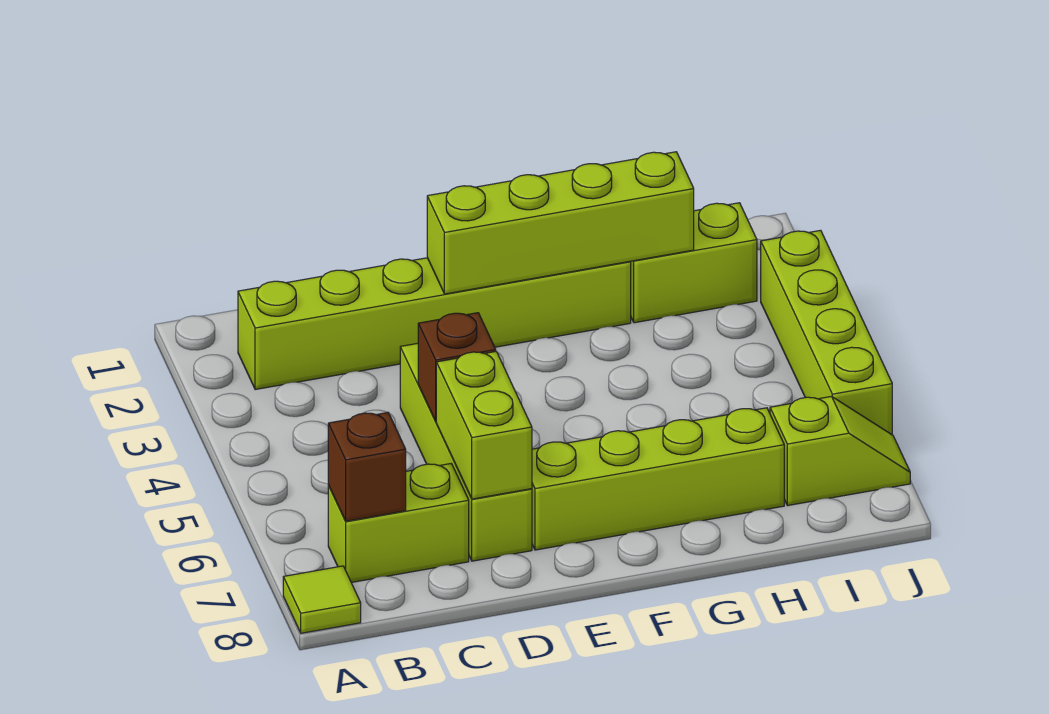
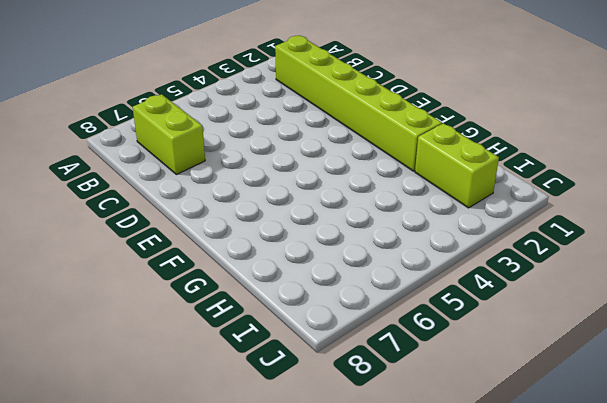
none -> lime 1x1 tile [283,566,361,633]
none -> lime 1x4 brick [400,343,532,561]
none -> lime 1x4 brick [532,408,784,550]

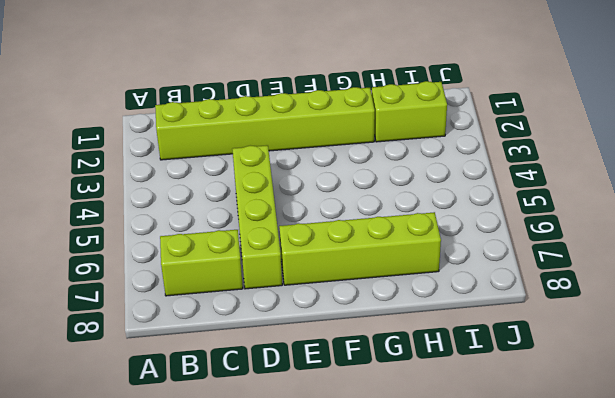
none -> lime 1x1 tile [283,566,361,633]
none -> lime 1x2 slope [770,396,910,506]
none -> lime 1x4 brick [761,230,892,434]

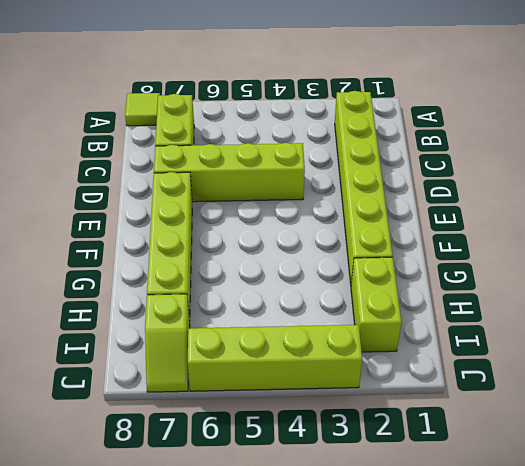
none -> brown 1x1 brick [328,412,406,521]
none -> brown 1x1 brick [418,313,496,421]
none -> lime 1x2 brick [436,352,532,499]

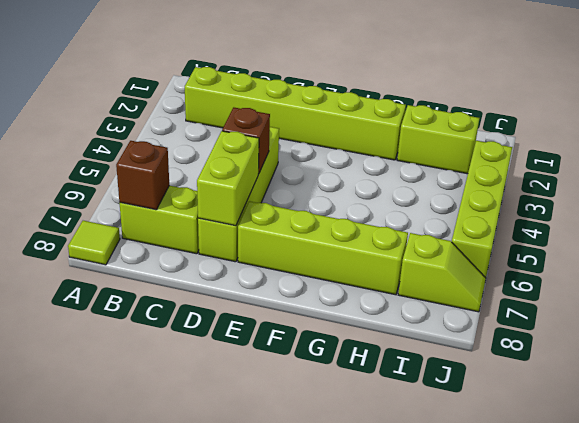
none -> lime 1x4 brick [427,152,694,294]

